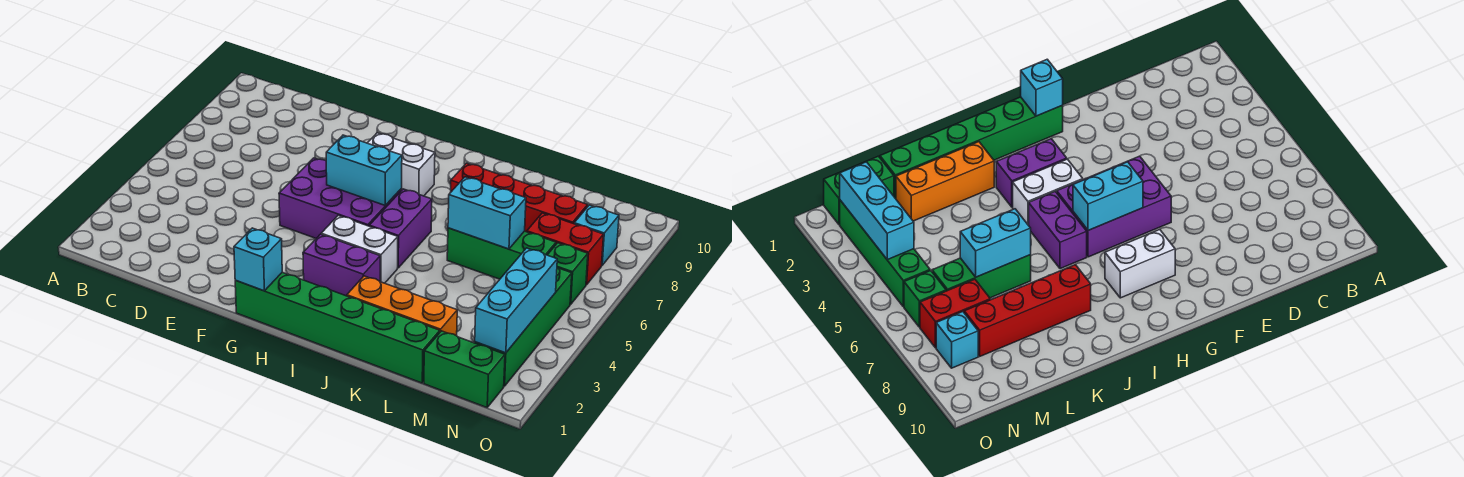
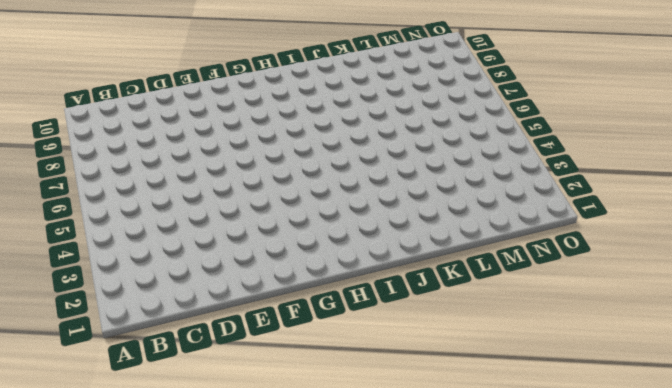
none -> purple 2x3 brick [279,158,402,238]
none -> green 1x6 brick [235,272,440,383]
none -> white 1x2 brick [368,133,435,196]

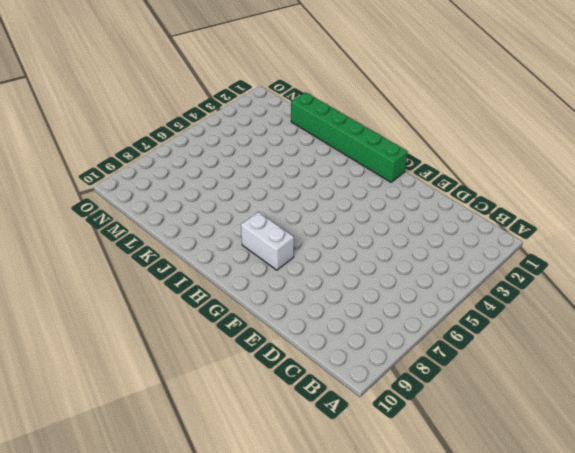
none -> purple 2x3 brick [279,158,402,238]
none -> purple 1x2 brick [303,234,380,296]
none -> white 1x2 brick [321,215,398,283]

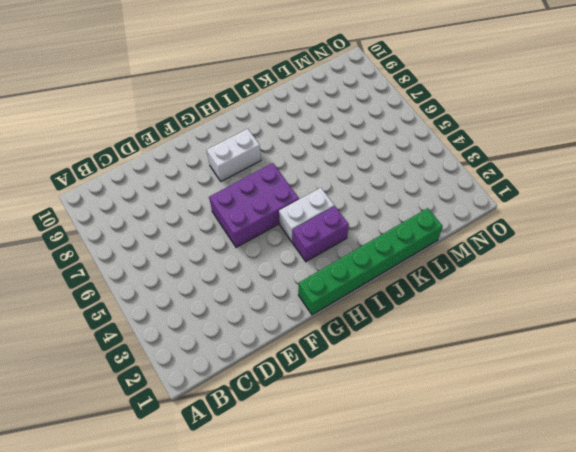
none -> purple 1x2 brick [369,189,432,268]
none -> orange 1x3 brick [347,276,457,336]
none -> red 1x4 brick [451,163,588,232]

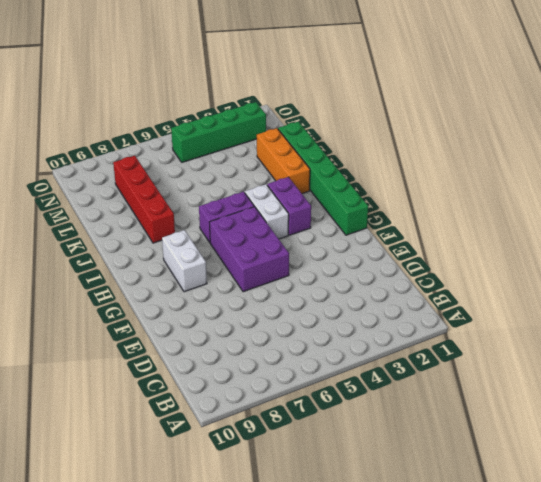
none -> green 1x3 brick [447,228,556,279]
none -> green 1x2 brick [424,331,505,407]
none -> red 1x2 brick [527,213,604,285]

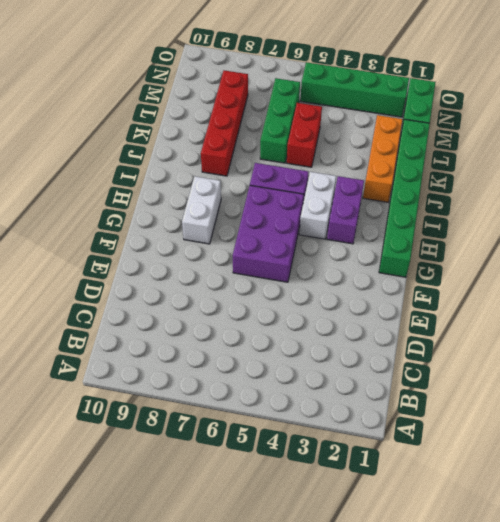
red 1x2 brick [287,103,322,167] -> red 1x2 brick moved to [527,213,604,285]
none -> green 1x1 brick [548,243,588,304]
none -> cyan 1x1 brick [574,205,619,265]
none -> cyan 1x1 brick [234,228,282,291]

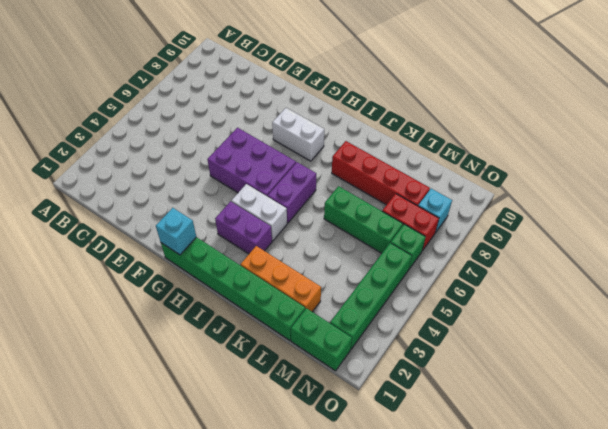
none -> cyan 1x2 brick [326,135,402,205]
none -> cyan 1x2 brick [448,177,526,249]
none -> cyan 1x3 brick [475,248,557,353]

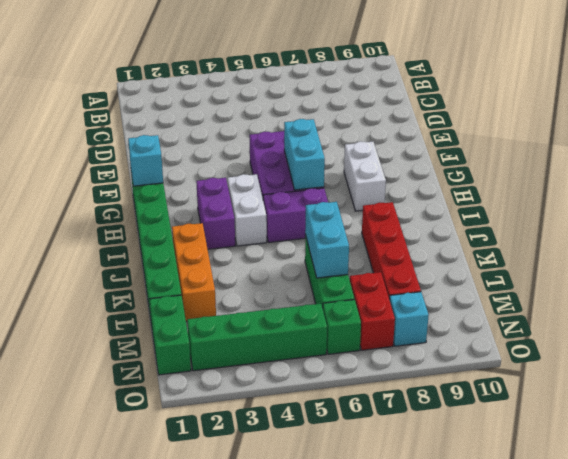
none -> cyan 1x3 brick [475,248,557,353]

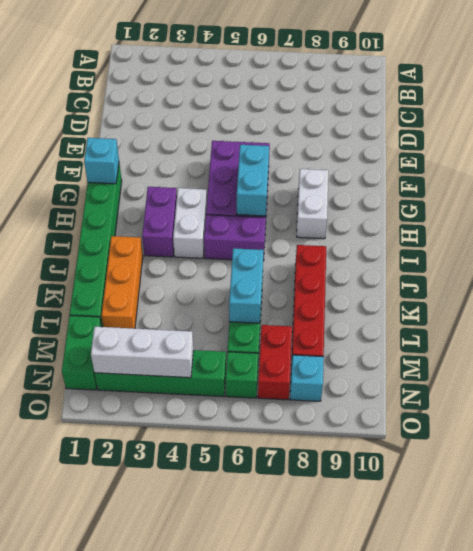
white 1x3 brick [91,327,193,378] -> cyan 1x3 brick [475,248,557,353]

